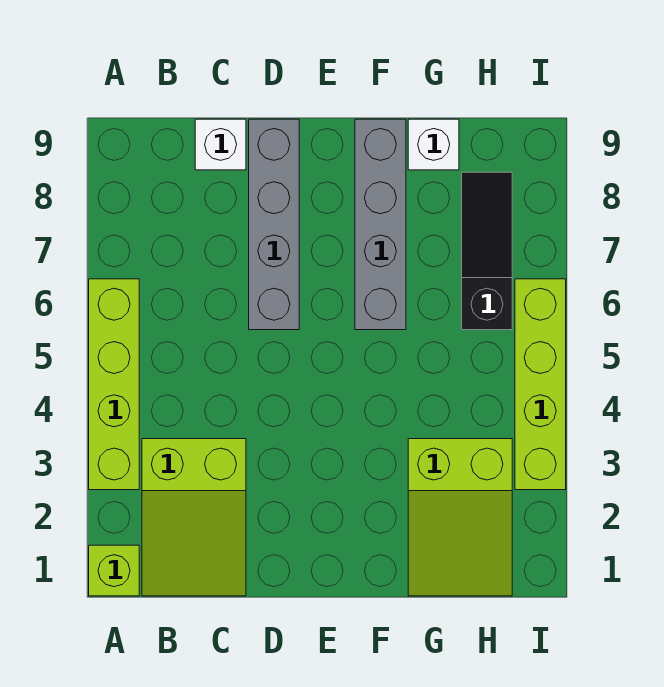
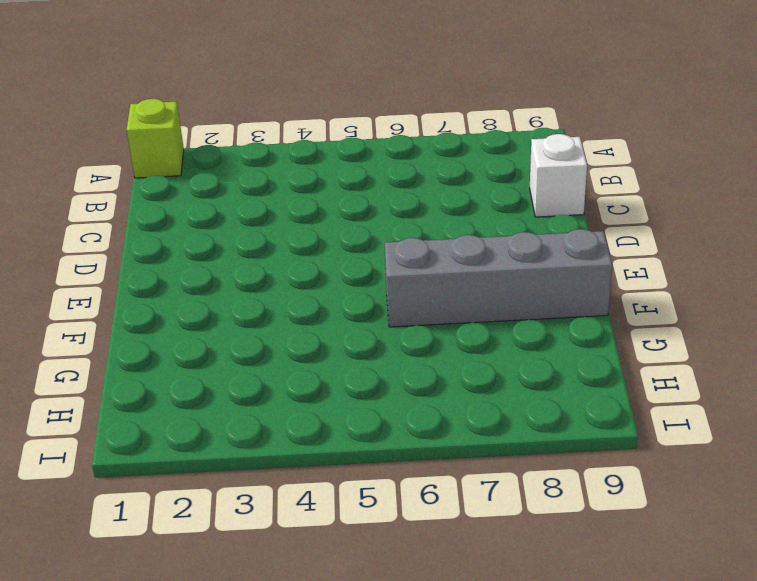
none -> lime 1x4 brick [89,279,139,490]
none -> lime 2x3 slope [142,439,246,596]

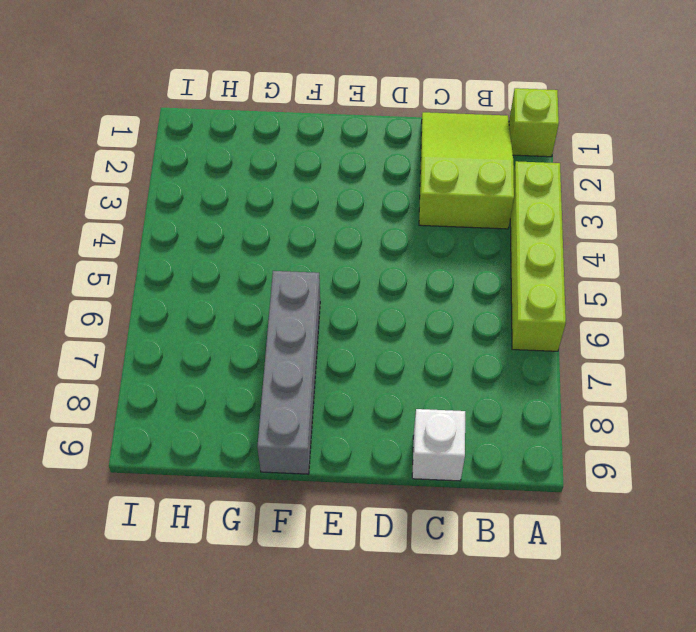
none -> grey 1x4 brick [249,119,299,330]
none -> lime 2x3 slope [408,439,512,596]

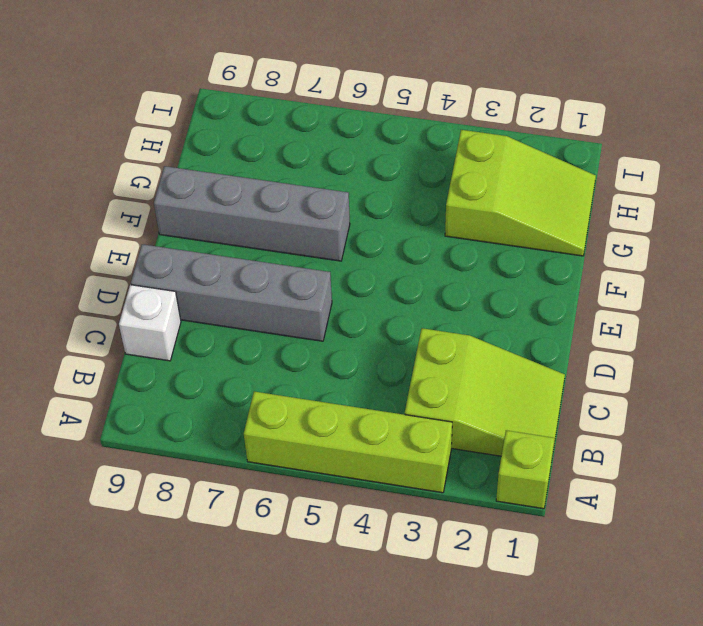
none -> white 1x1 brick [408,119,459,170]
none -> black 1x3 slope [462,172,512,330]

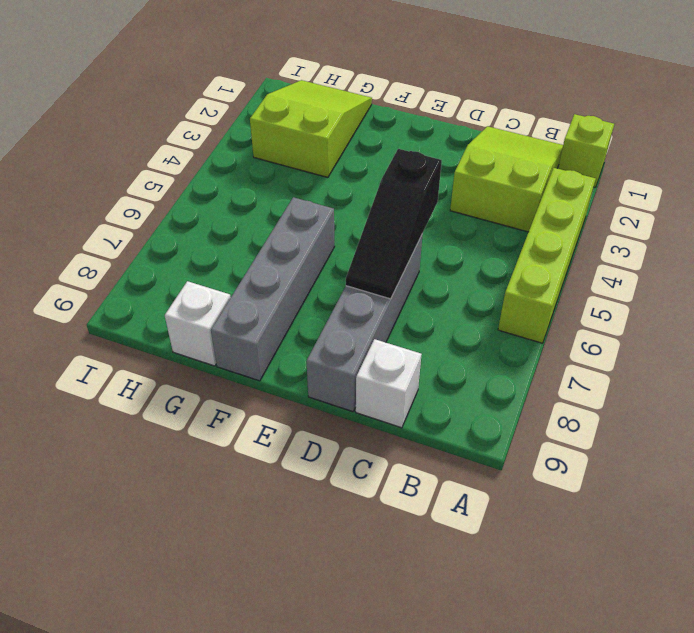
black 1x3 slope [346,149,442,299] -> black 1x3 slope moved to [462,172,512,330]
none -> lime 1x4 brick [515,279,566,490]

